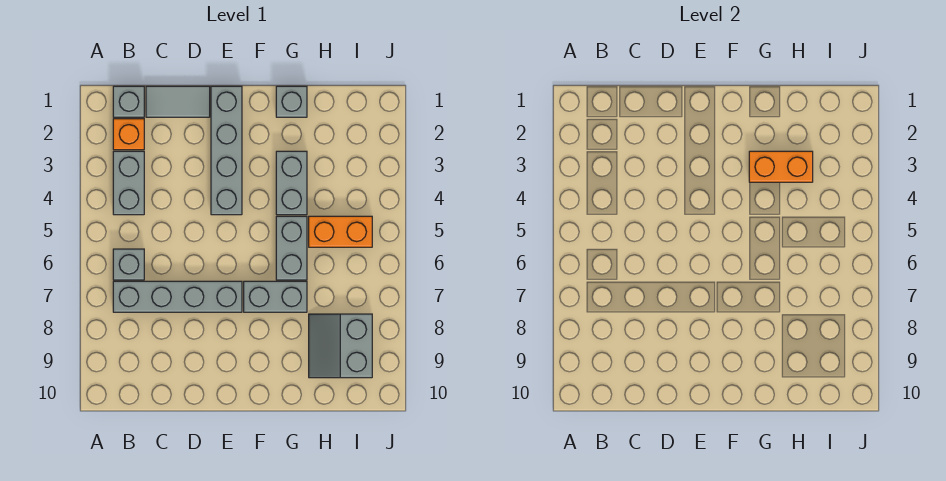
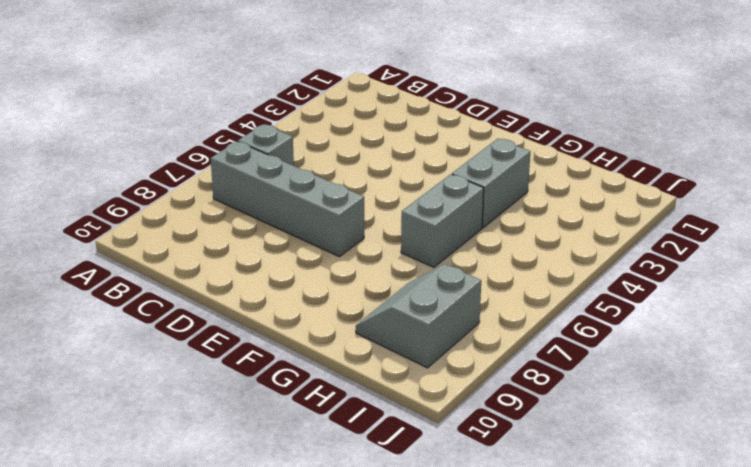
none -> grey 1x1 brick [113,86,144,117]
none -> orange 1x1 brick [113,119,144,150]
none -> grey 1x2 brick [113,151,144,215]

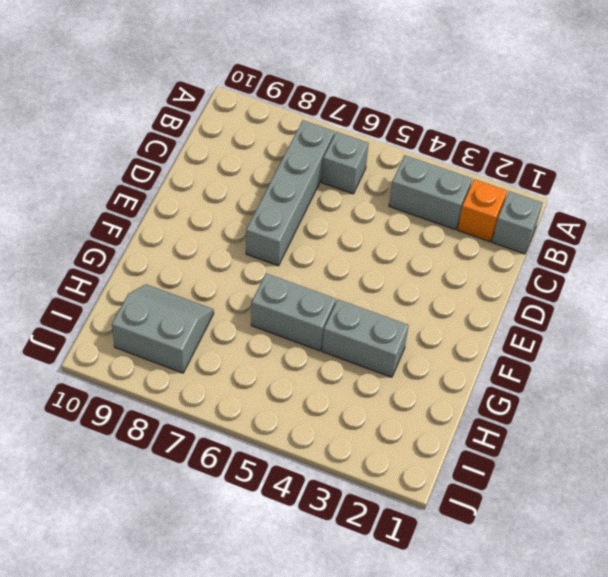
none -> grey 1x2 tile [146,86,210,117]
none -> grey 1x4 brick [211,86,242,215]
none -> grey 1x2 brick [244,281,307,312]

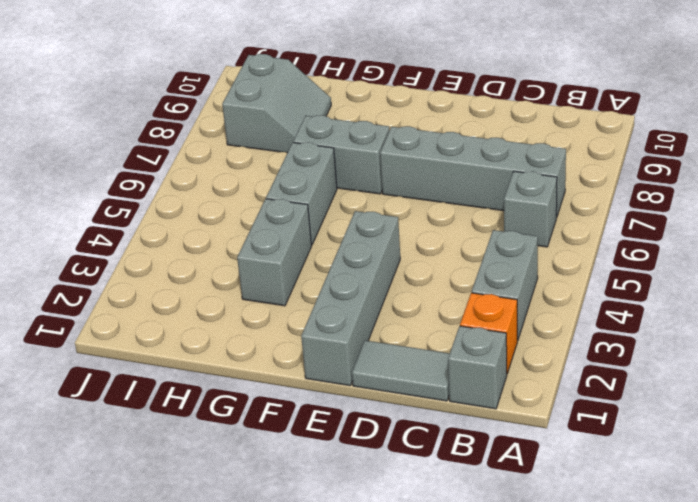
none -> grey 1x1 brick [276,86,307,117]
none -> orange 1x2 brick [309,216,372,247]
none -> orange 1x2 brick [749,151,813,182]

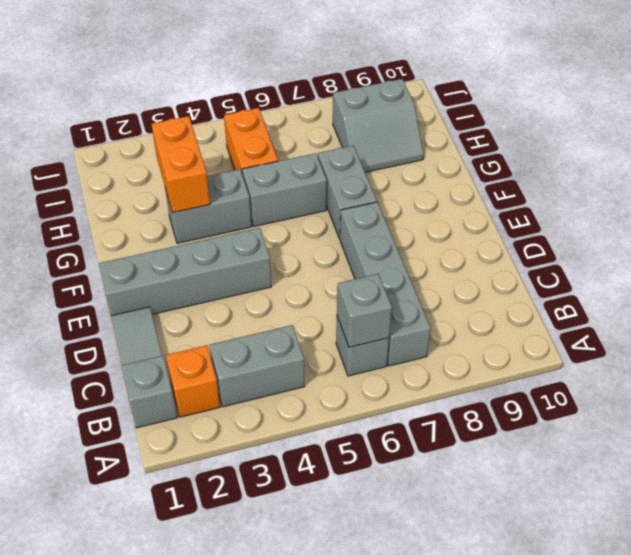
grey 1x1 brick [337,274,392,347] -> grey 1x1 brick moved to [276,86,307,117]

